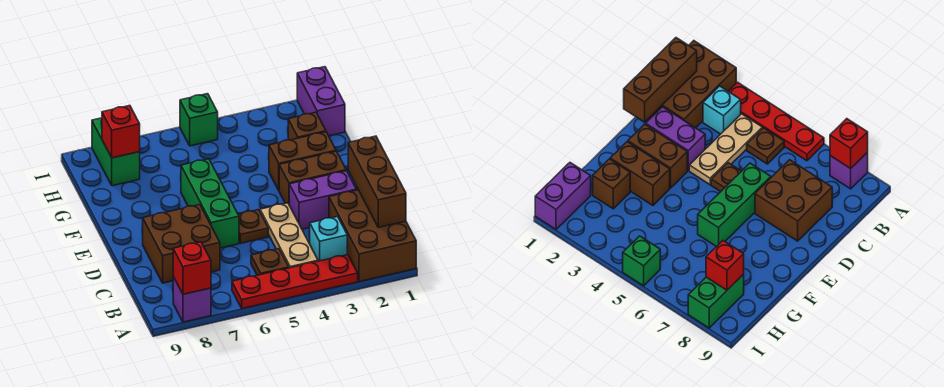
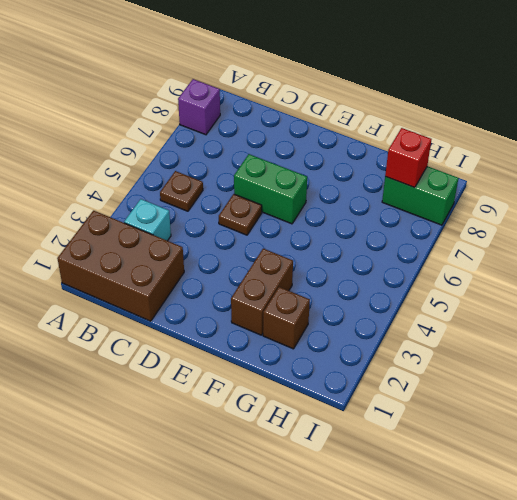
green 1x2 brick [234,154,307,224] -> green 1x3 brick [181,159,239,248]
none -> red 1x4 plate [232,255,358,309]
none -> tan 1x3 plate [260,203,318,268]
none -> brown 2x2 brick [143,205,220,283]

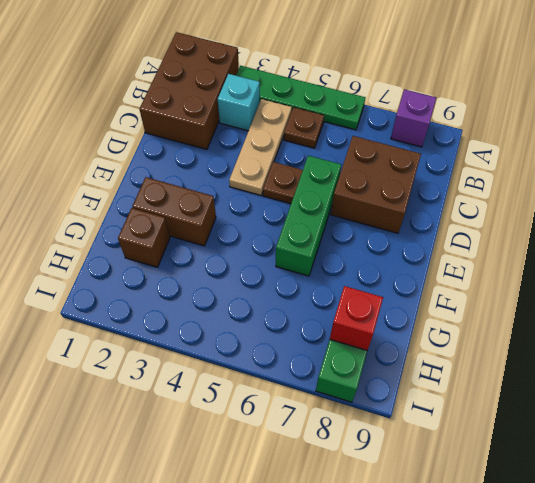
green 1x4 plate [236,66,365,130] -> red 1x4 plate [232,255,358,309]
none -> purple 1x2 brick [289,171,356,229]
none -> brown 1x2 brick [279,151,346,204]
none -> purple 1x2 brick [297,67,345,136]

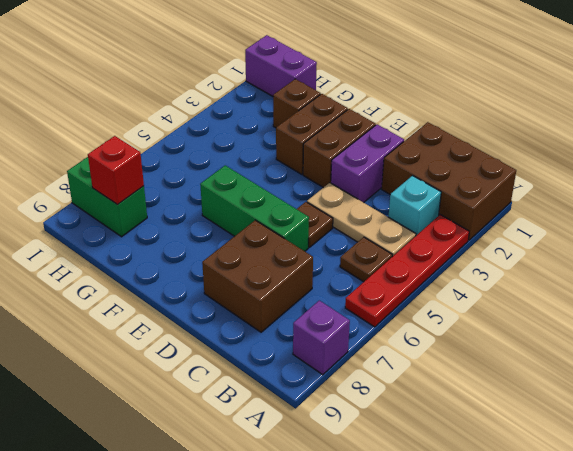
none -> green 1x1 brick [180,94,218,146]
none -> red 1x1 brick [173,242,211,294]
none -> brown 1x3 brick [348,136,406,227]

